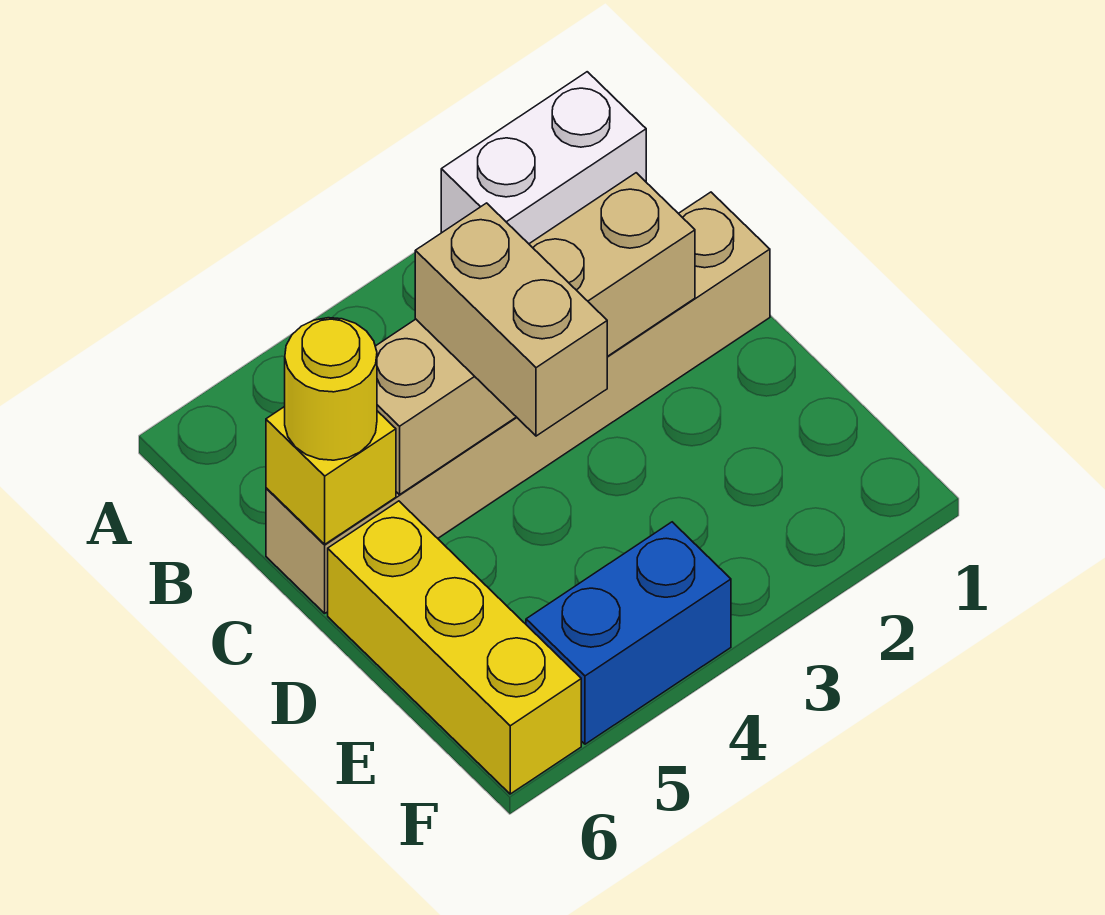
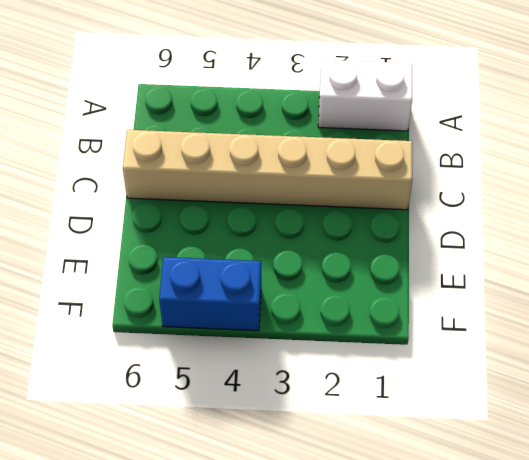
none -> yellow 1x3 brick [328,501,581,794]
none -> tan 1x4 brick [375,173,695,495]

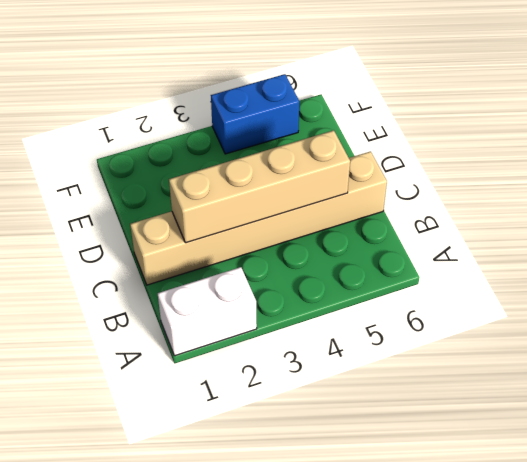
none -> yellow 1x3 brick [328,501,581,794]
none -> yellow 1x1 brick [266,407,396,544]

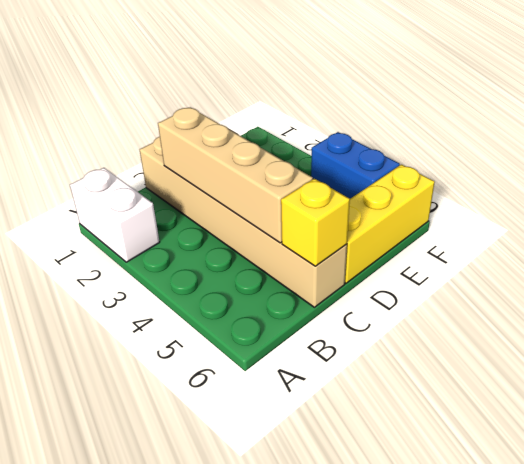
none -> tan 1x2 brick [415,203,607,436]
none -> yellow 1x1 round brick [285,318,377,460]

